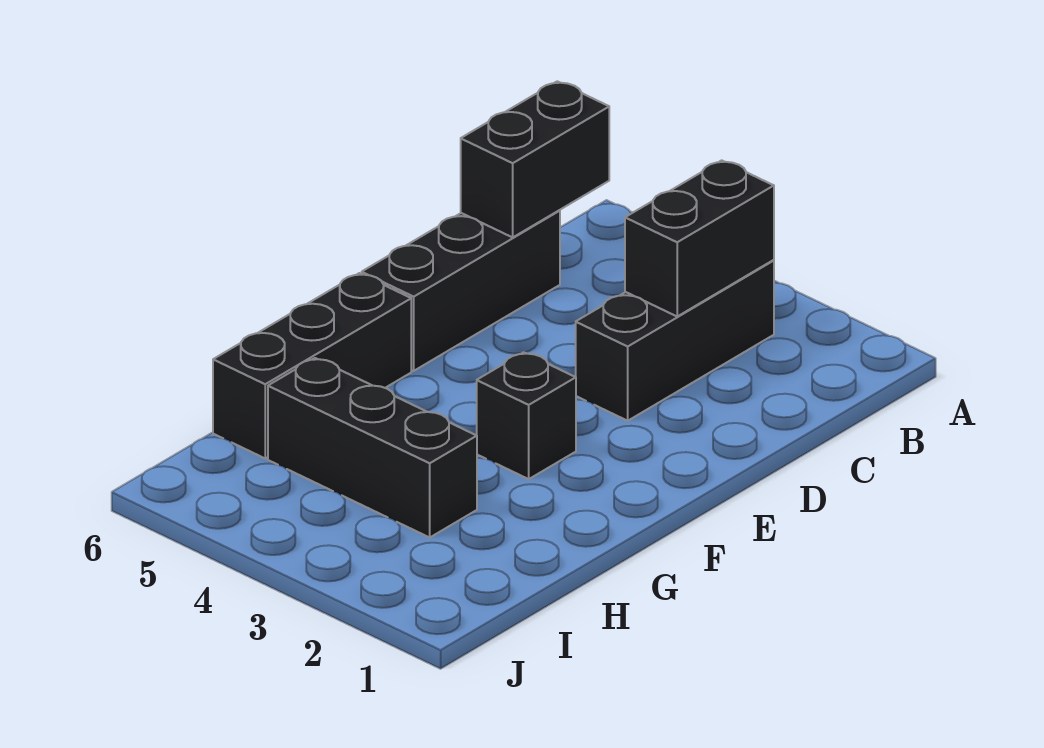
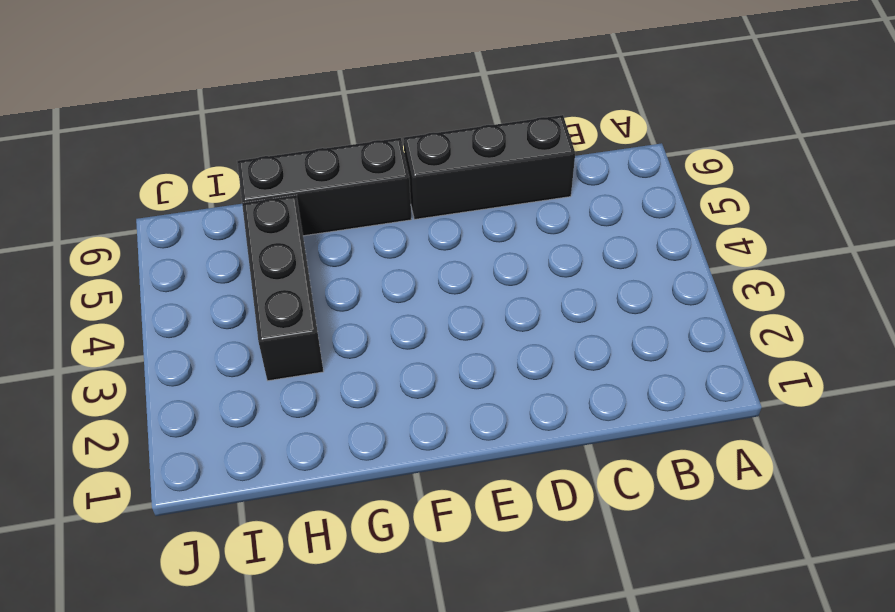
none -> black 1x3 brick [576,260,774,421]
none -> black 1x1 brick [477,352,576,479]

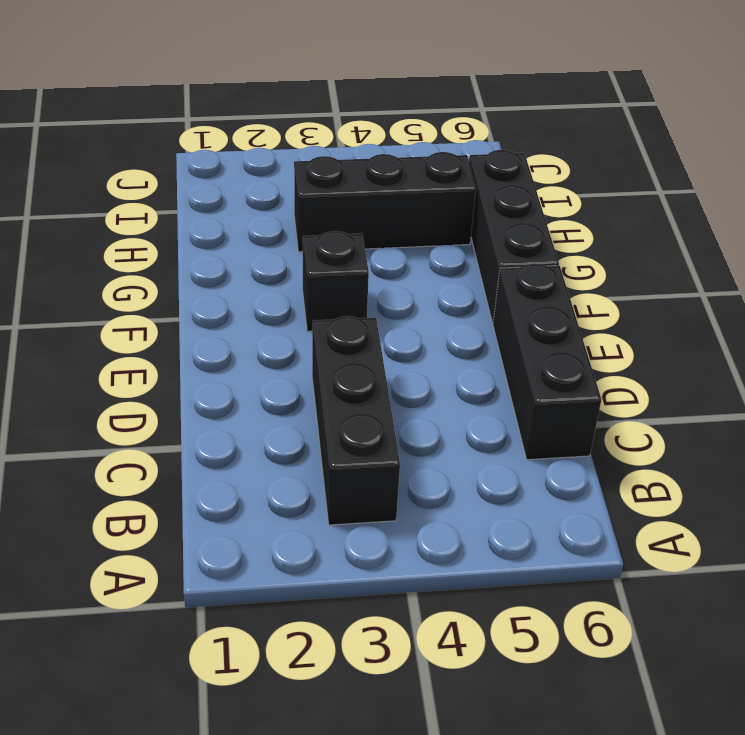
none -> black 1x2 brick [625,160,774,316]
none -> black 1x2 brick [461,81,609,237]

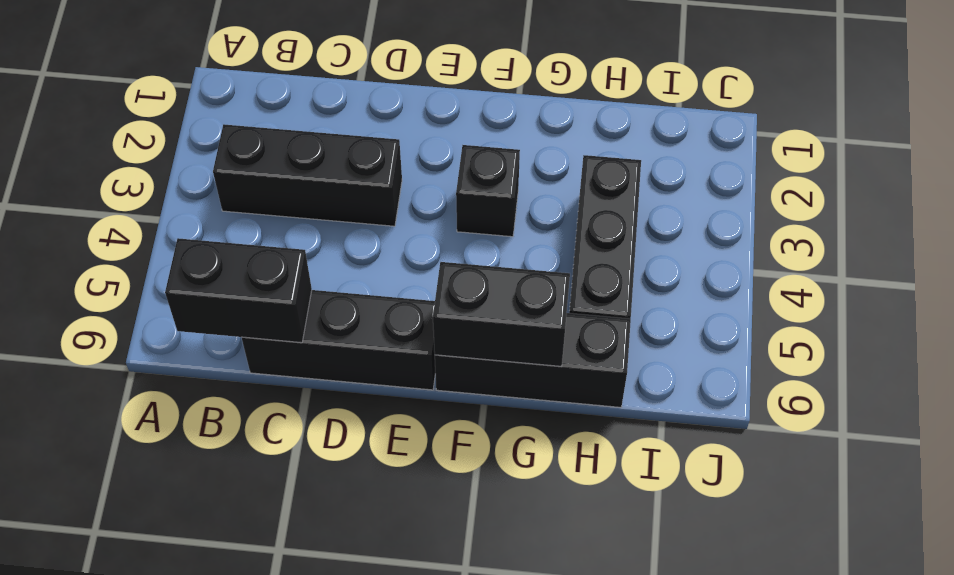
black 1x2 brick [433,262,570,366] -> black 1x2 brick moved to [625,160,774,316]

